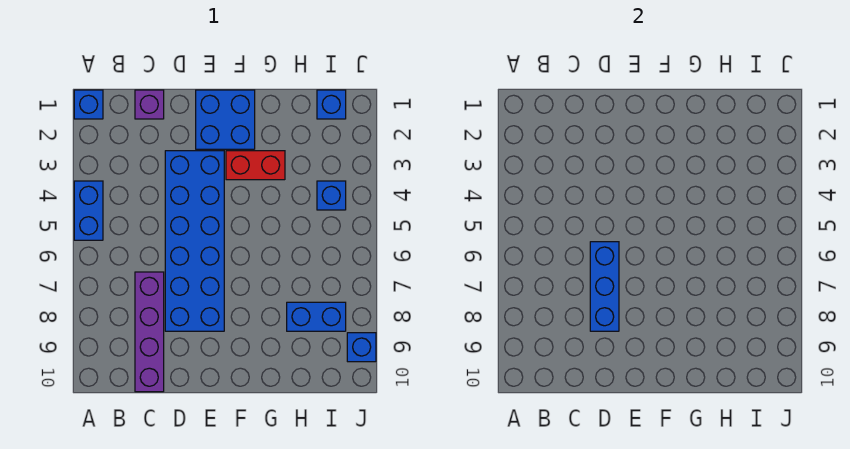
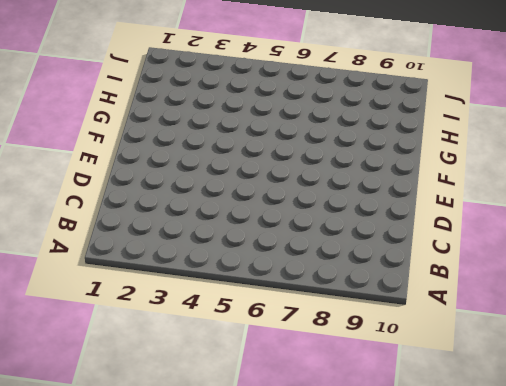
none -> blue 1x1 brick [74,90,103,119]
none -> blue 1x2 brick [74,181,103,240]
none -> purple 1x1 brick [135,90,164,119]

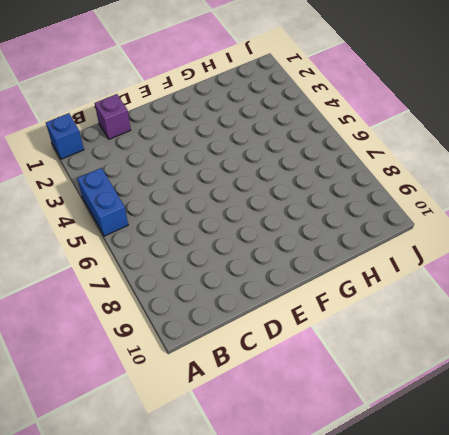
none -> purple 1x4 brick [135,272,164,392]
none -> blue 2x6 brick [165,151,224,331]
none -> blue 2x2 brick [196,90,255,149]

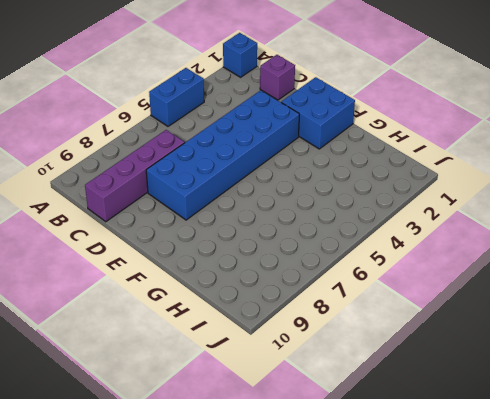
none -> red 1x2 brick [226,151,285,180]
none -> blue 1x2 brick [287,302,346,331]
none -> blue 1x1 brick [317,90,346,119]

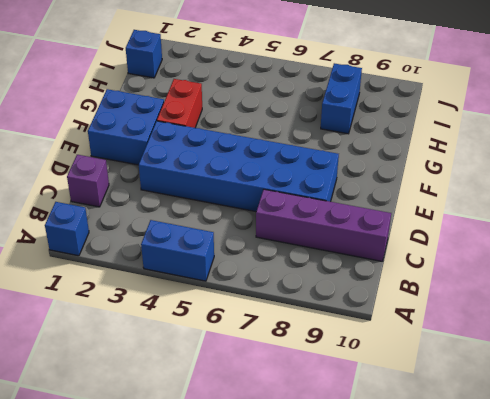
none -> blue 1x1 brick [317,181,346,210]
none -> blue 1x1 brick [347,333,376,362]
none -> blue 1x3 brick [590,242,619,331]

